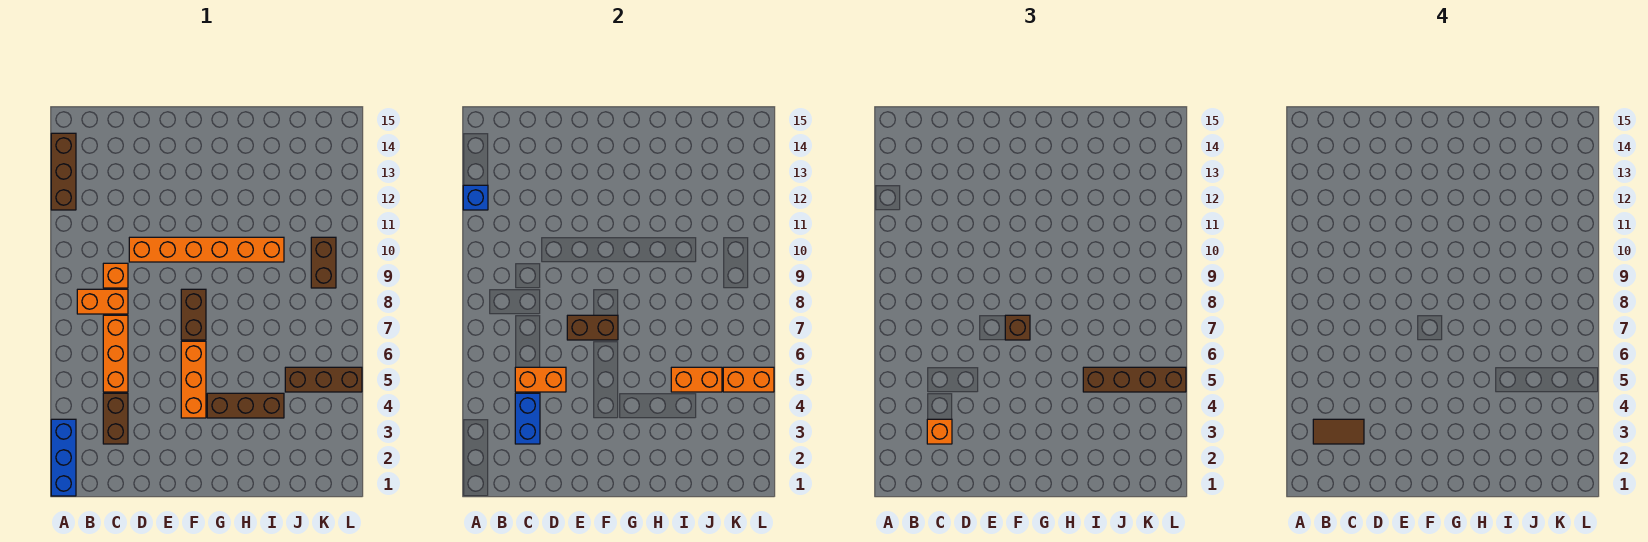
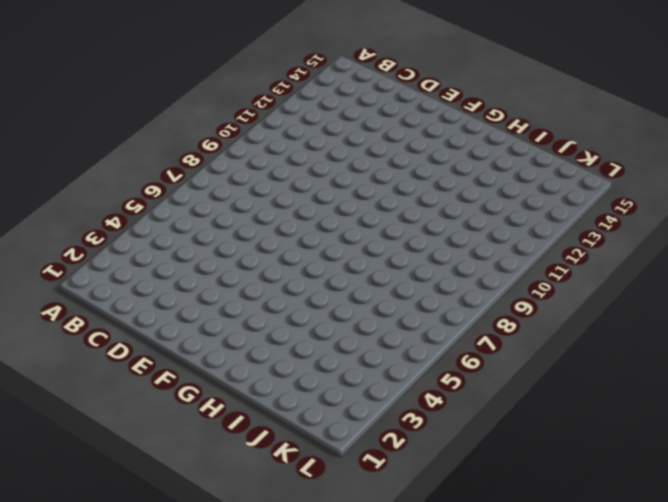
none -> blue 1x3 brick [51,419,76,496]
none -> brown 1x3 brick [51,133,76,210]
none -> orange 1x2 brick [77,289,128,314]

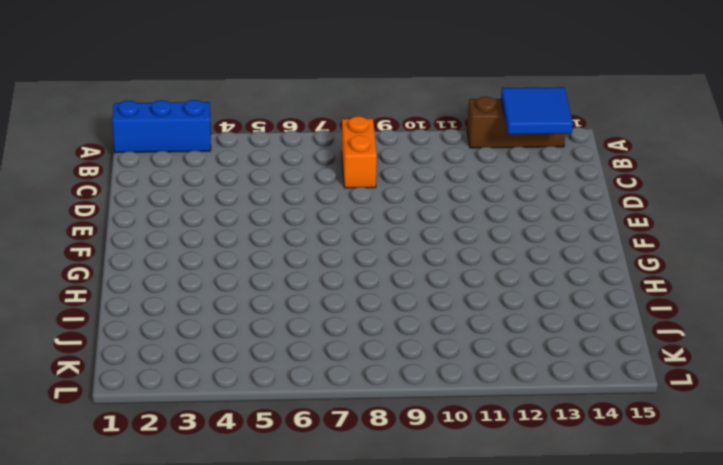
blue 2x2 tile [501,87,573,134] -> none
none -> brown 1x2 brick [103,393,128,444]
none -> orange 1x3 brick [103,315,128,392]
none -> orange 1x1 brick [103,263,128,288]

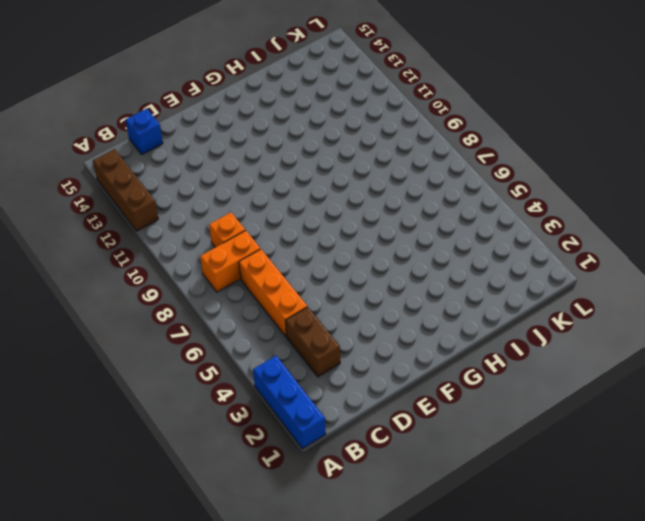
blue 1x1 brick [126,108,163,154] -> blue 1x1 brick moved to [463,185,488,210]
none -> orange 1x6 brick [129,237,284,262]
none -> orange 1x3 brick [181,341,206,418]
none -> brown 1x2 brick [181,289,206,340]

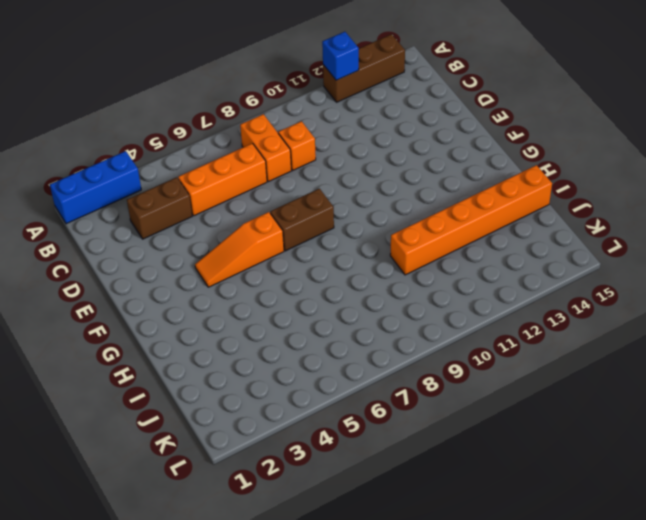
orange 1x3 slope [195,212,284,287] -> orange 1x3 brick [181,341,206,418]
orange 1x6 brick [390,165,552,275] -> orange 1x6 brick turned to [129,237,284,262]
none -> brown 1x3 brick [207,393,284,418]
none -> brown 1x3 brick [285,367,362,392]
none -> brown 1x2 brick [311,237,336,288]

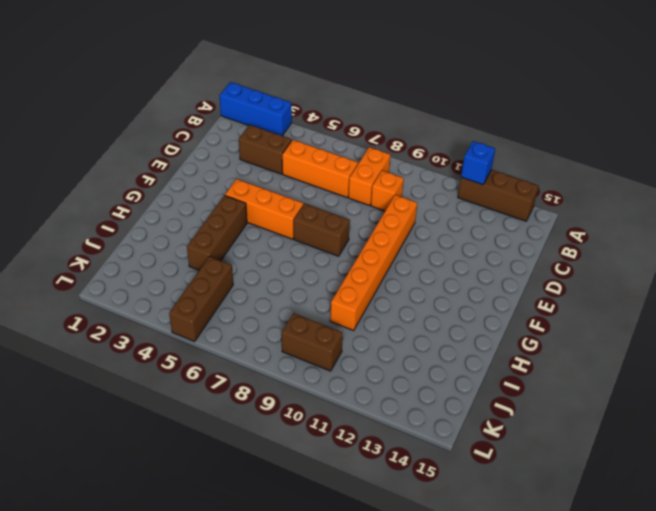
none -> blue 1x2 brick [515,393,540,444]
none -> orange 1x2 brick [515,367,566,392]
none -> brown 1x2 brick [567,315,618,340]

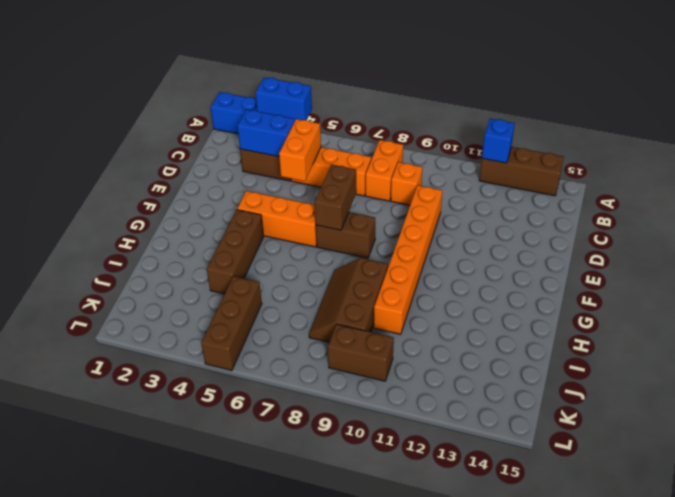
blue 1x2 brick [255,77,312,120] -> none
brown 2x3 slope [309,258,388,342] -> none
none -> orange 1x2 brick [671,367,722,392]
none -> orange 1x2 brick [723,367,774,392]
none -> orange 1x1 brick [927,419,952,444]

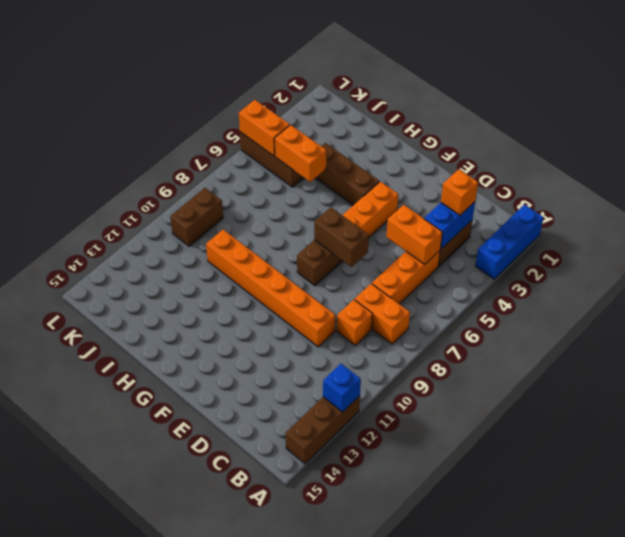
none -> brown 1x1 brick [1005,315,1030,340]
none -> brown 1x4 brick [1083,367,1186,392]
none -> brown 1x2 tile [1313,419,1364,444]

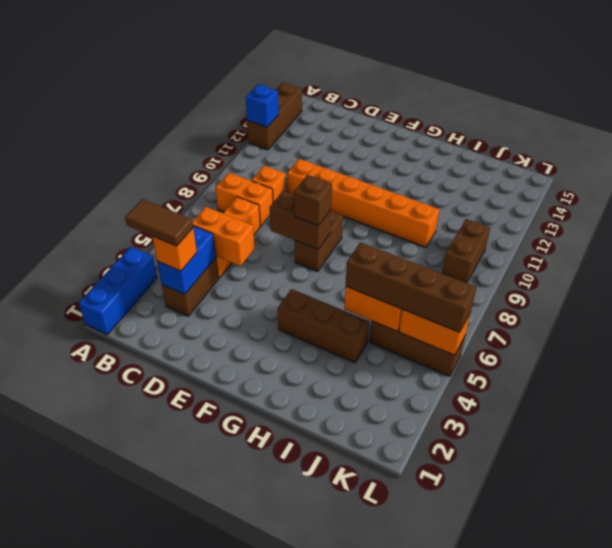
none -> orange 1x3 brick [181,341,206,418]

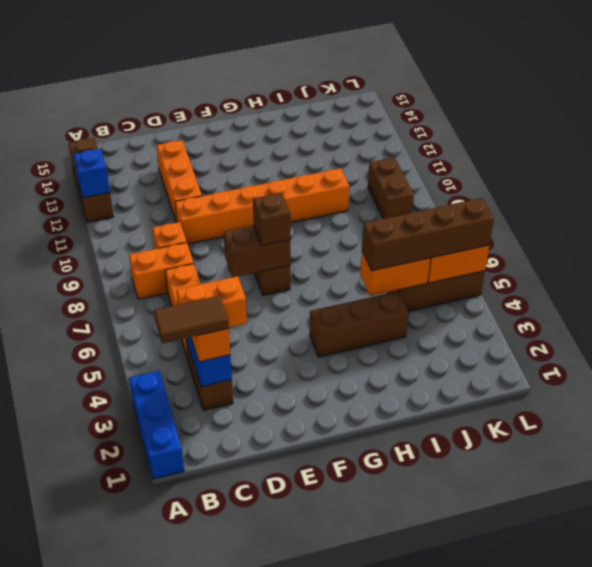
orange 1x3 brick [156,140,202,223] -> orange 1x3 brick moved to [181,341,206,418]

